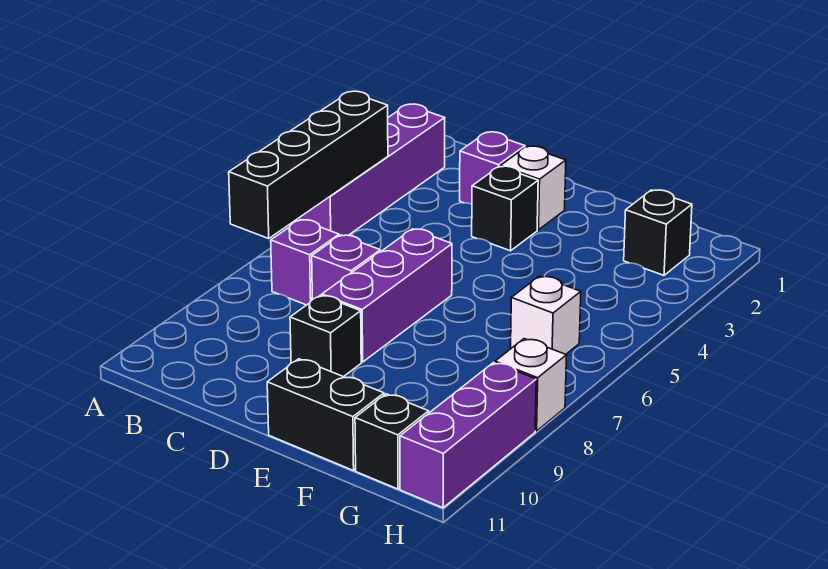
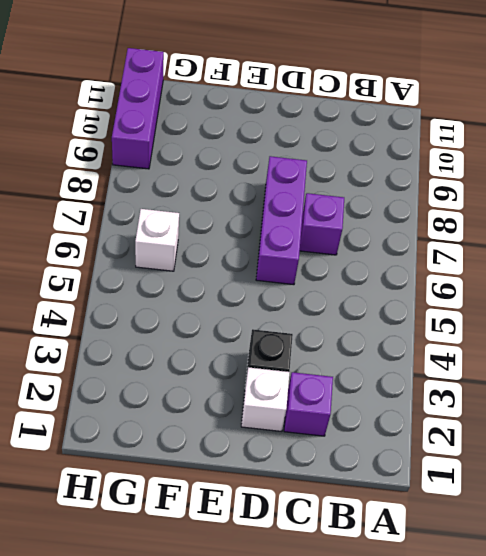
none -> purple 1x4 brick [293,104,445,236]
none -> purple 1x1 brick [271,220,339,305]
none -> black 1x1 brick [290,295,361,377]

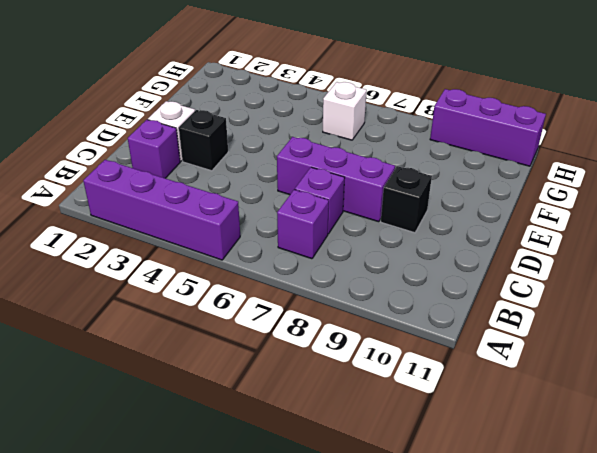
none -> black 1x2 brick [267,359,384,471]
none -> black 1x1 brick [624,190,692,275]
none -> black 1x1 brick [355,394,429,489]

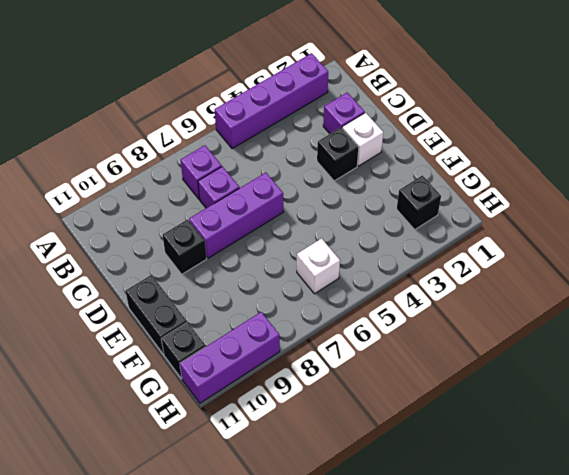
none -> white 1x1 brick [495,339,566,431]
none -> black 1x4 brick [229,91,388,238]

